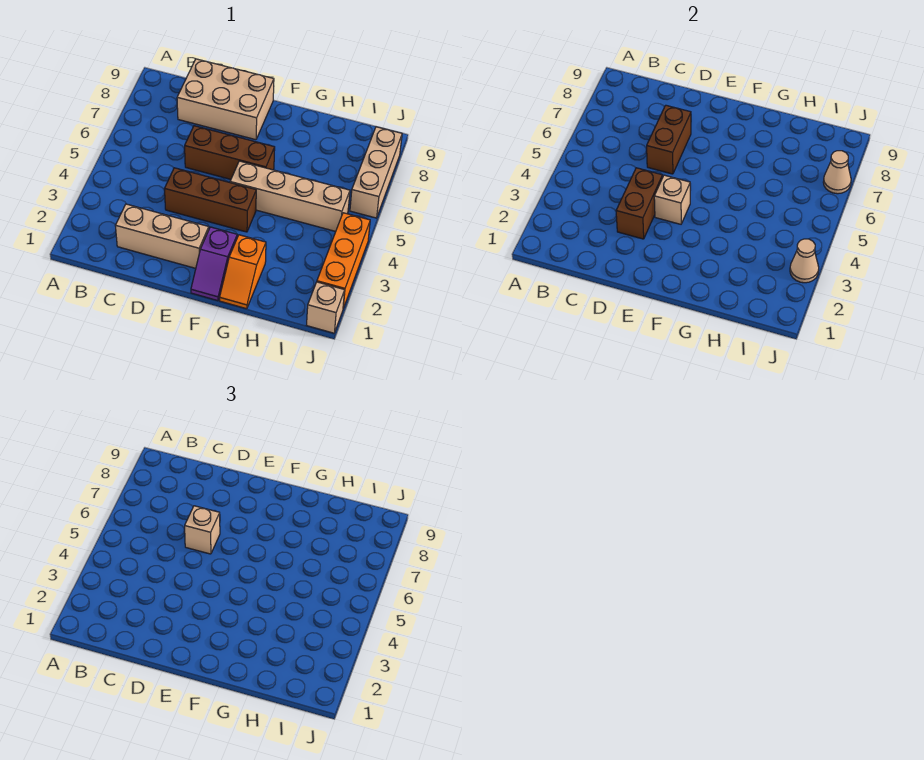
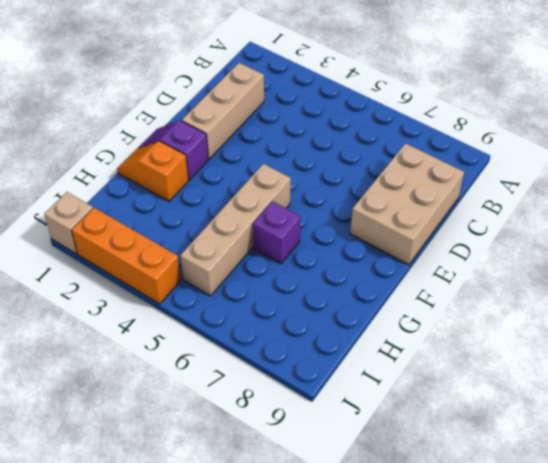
purple 1x1 brick [253,201,301,264] -> none
none -> brown 1x3 brick [165,168,256,232]
none -> brown 1x3 brick [185,126,275,179]
none -> tan 1x3 brick [350,127,402,218]

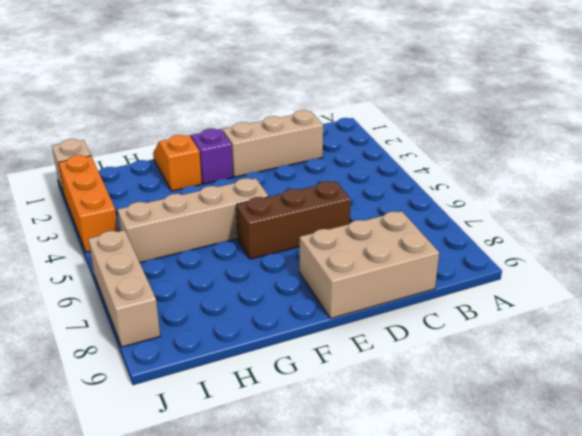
none -> brown 1x3 brick [165,168,256,232]
none -> brown 1x2 brick [616,168,663,239]
none -> brown 1x2 brick [647,105,691,174]

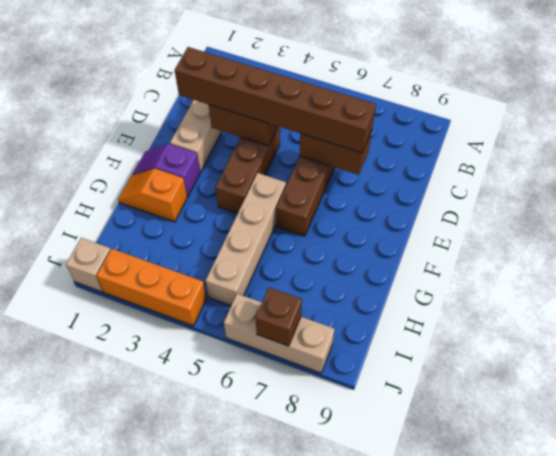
brown 1x6 brick [175,47,376,153] -> tan 1x1 brick [185,506,220,554]
brown 1x1 brick [255,287,302,346] -> tan 1x1 cone [823,151,851,194]
none -> tan 2x3 brick [177,59,274,140]
none -> tan 1x1 brick [654,175,690,224]
none -> tan 1x1 cone [790,239,819,283]

